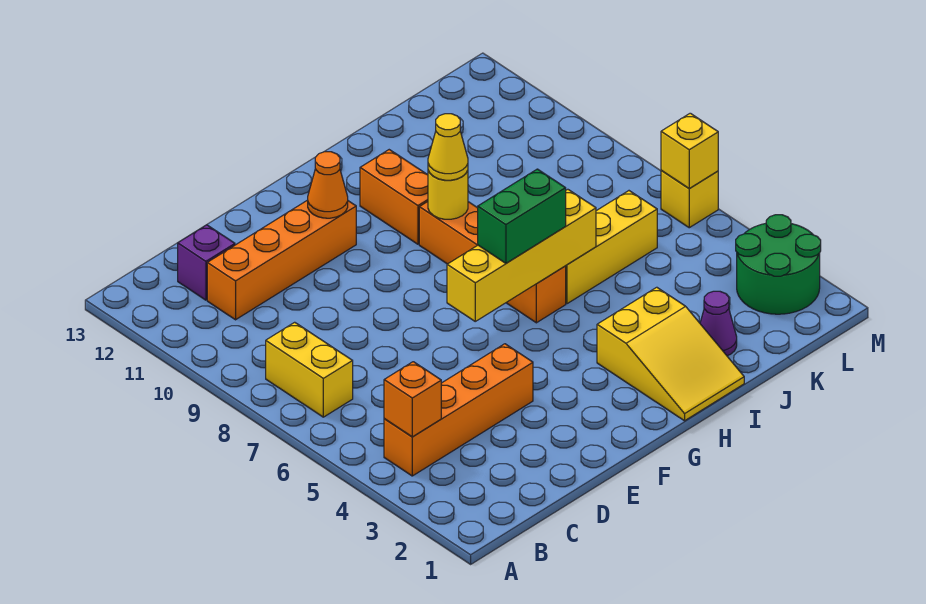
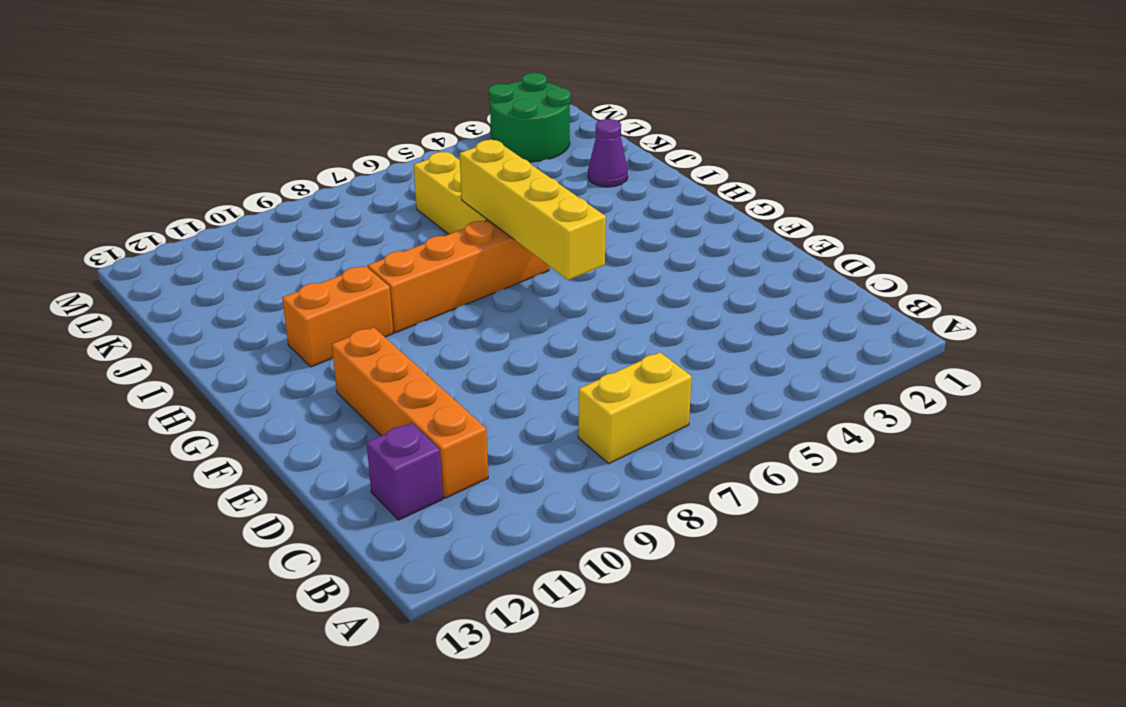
none -> orange 1x4 brick [384,344,533,476]
none -> yellow 2x3 slope [597,287,744,421]
none -> yellow 1x1 brick [661,170,718,228]

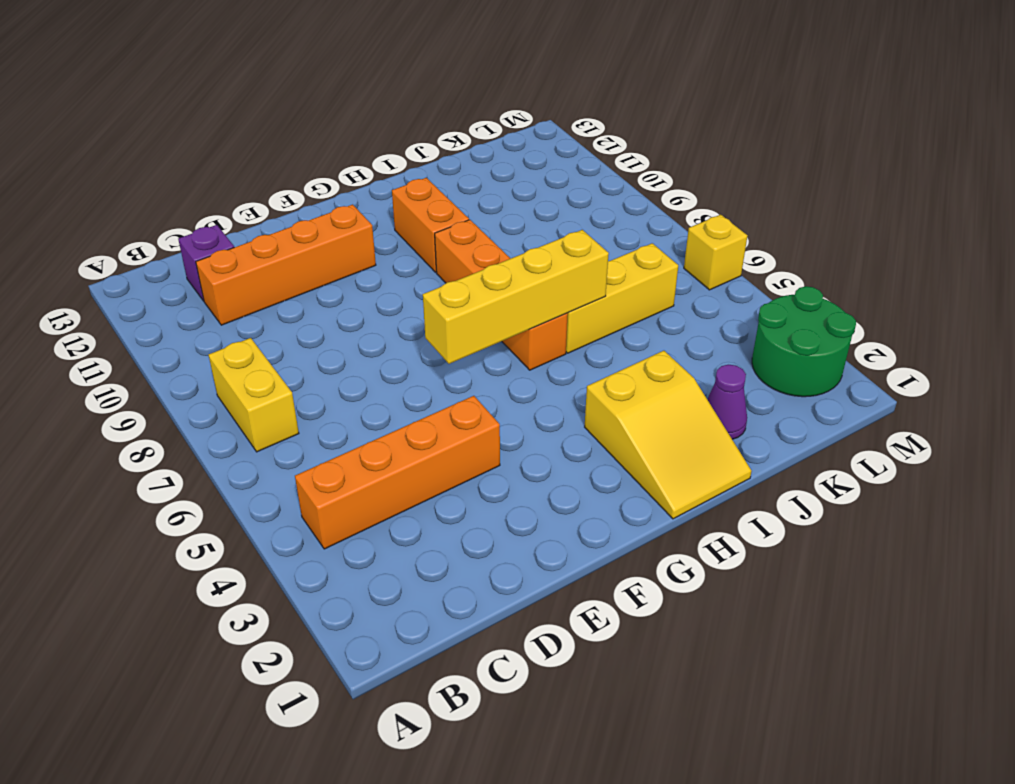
none -> orange 1x1 brick [384,362,441,437]
none -> orange 1x1 cone [308,152,348,218]
none -> yellow 1x1 round brick [428,171,468,219]

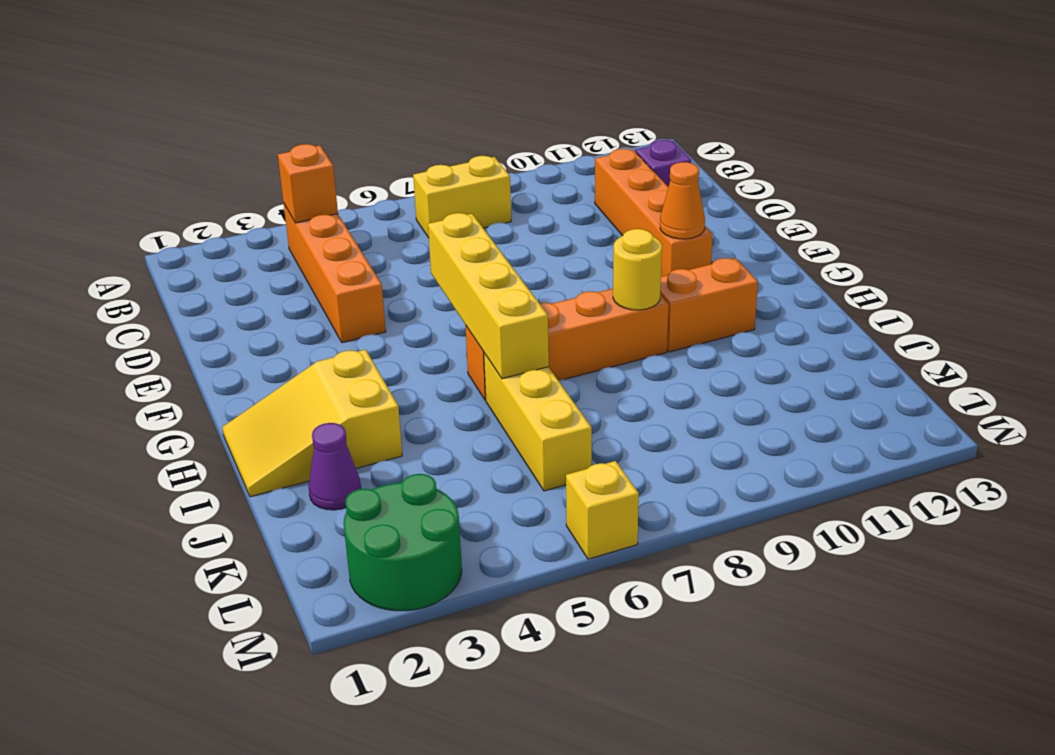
none -> yellow 1x1 brick [661,113,718,189]
none -> green 1x2 brick [478,169,566,263]
none -> yellow 1x1 cone [428,114,468,180]

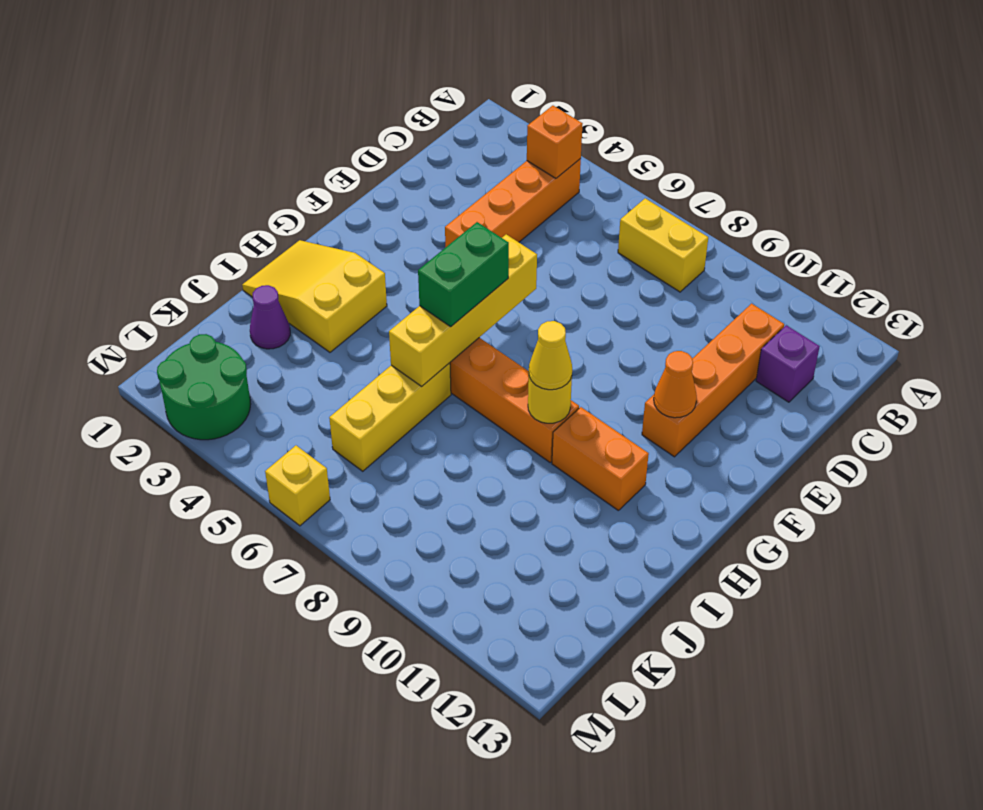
none -> yellow 1x1 brick [661,113,718,189]

